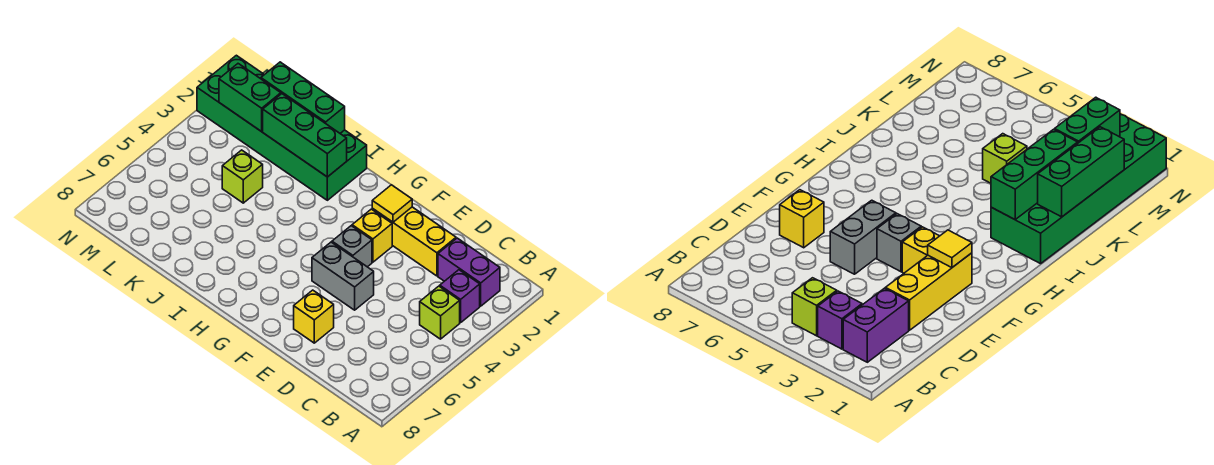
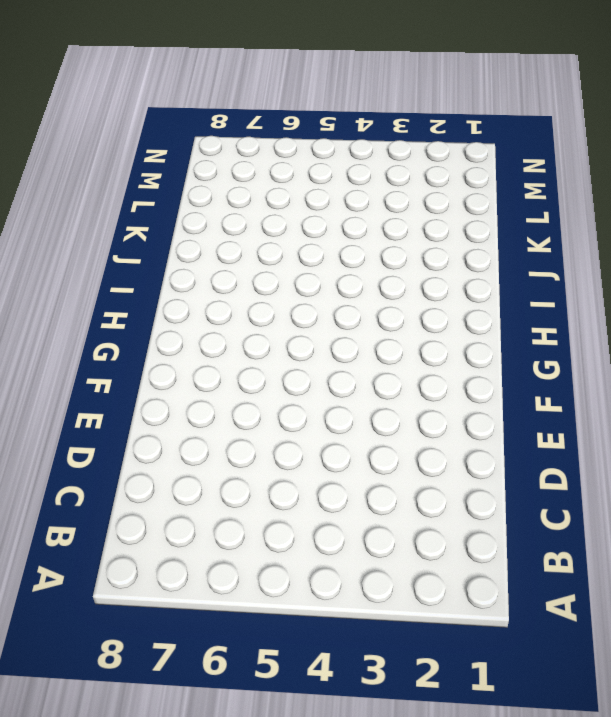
none -> purple 1x2 brick [438,238,500,306]
none -> purple 1x1 brick [440,270,480,323]
none -> lime 1x1 brick [420,286,460,339]

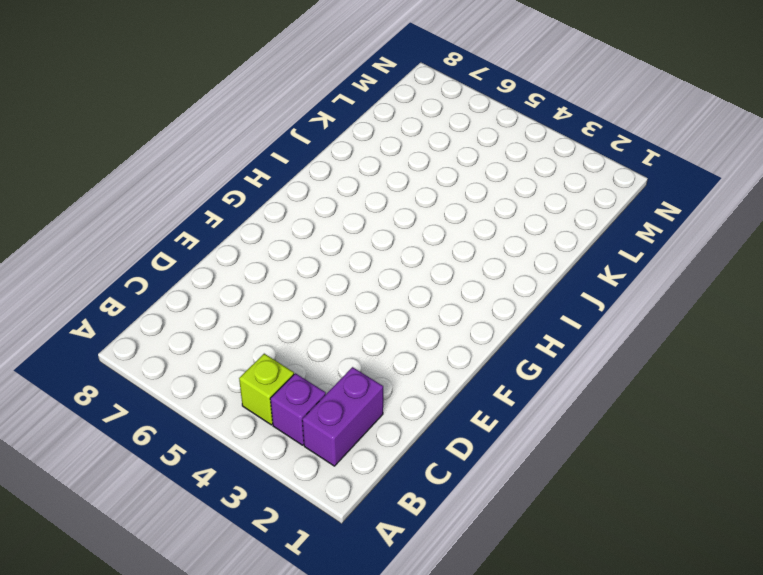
none -> yellow 1x3 brick [372,207,456,276]
none -> grey 1x2 brick [312,242,374,310]
none -> yellow 1x1 brick [294,290,334,343]

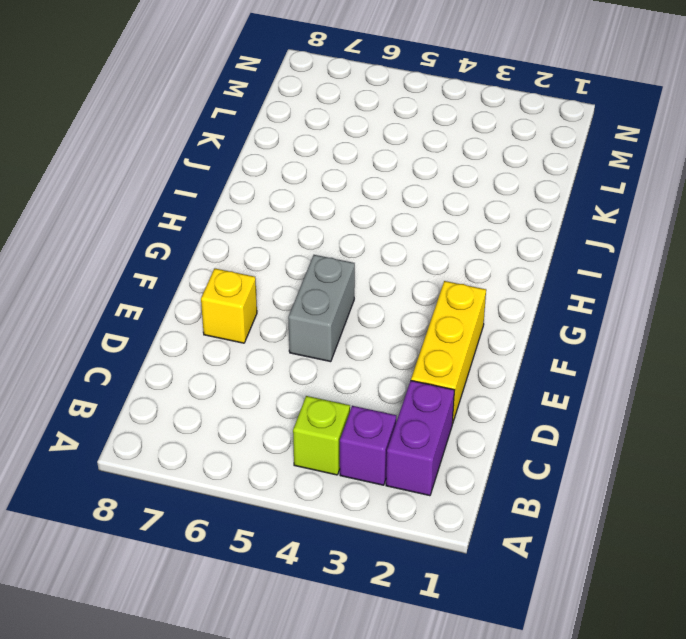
none -> yellow 1x1 brick [352,209,392,262]
none -> grey 1x1 brick [332,226,372,267]
none -> green 2x6 brick [197,55,367,200]

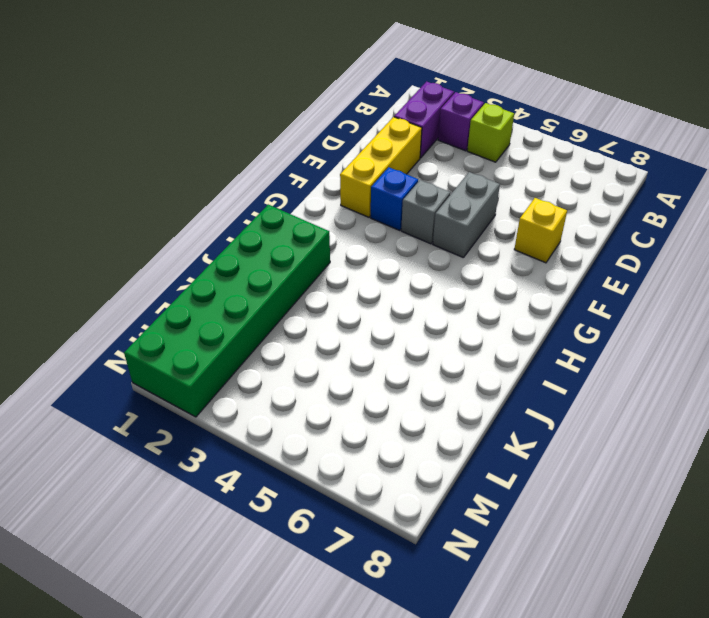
blue 1x1 brick [371,167,418,230] -> yellow 1x1 brick [352,209,392,262]
none -> lime 1x1 brick [222,150,263,203]
none -> yellow 1x1 tile [372,185,412,222]
none -> green 1x3 brick [263,94,347,177]

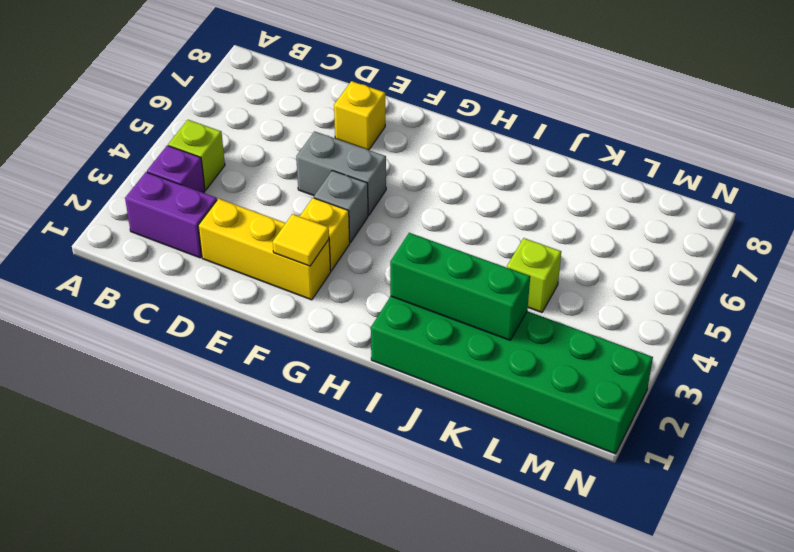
none -> green 1x3 brick [261,62,345,133]
none -> green 1x2 brick [219,64,281,132]

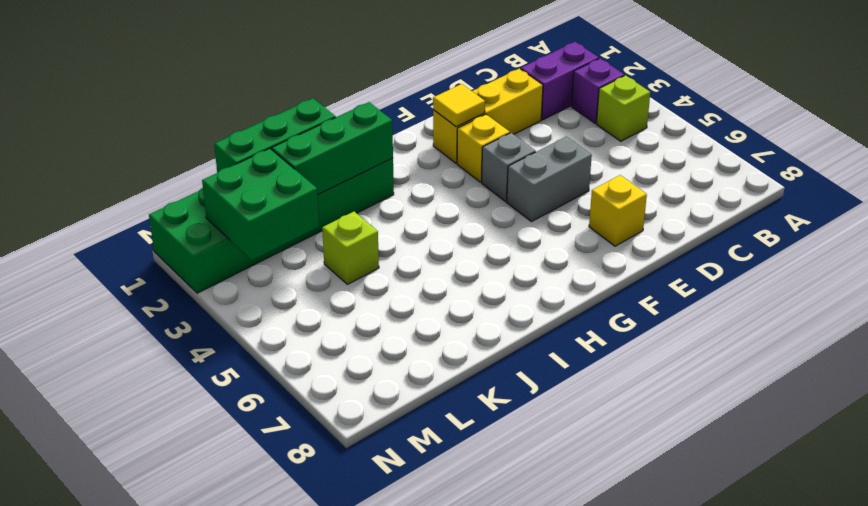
green 2x2 brick [202,149,319,260] -> green 1x2 brick [219,64,281,132]

